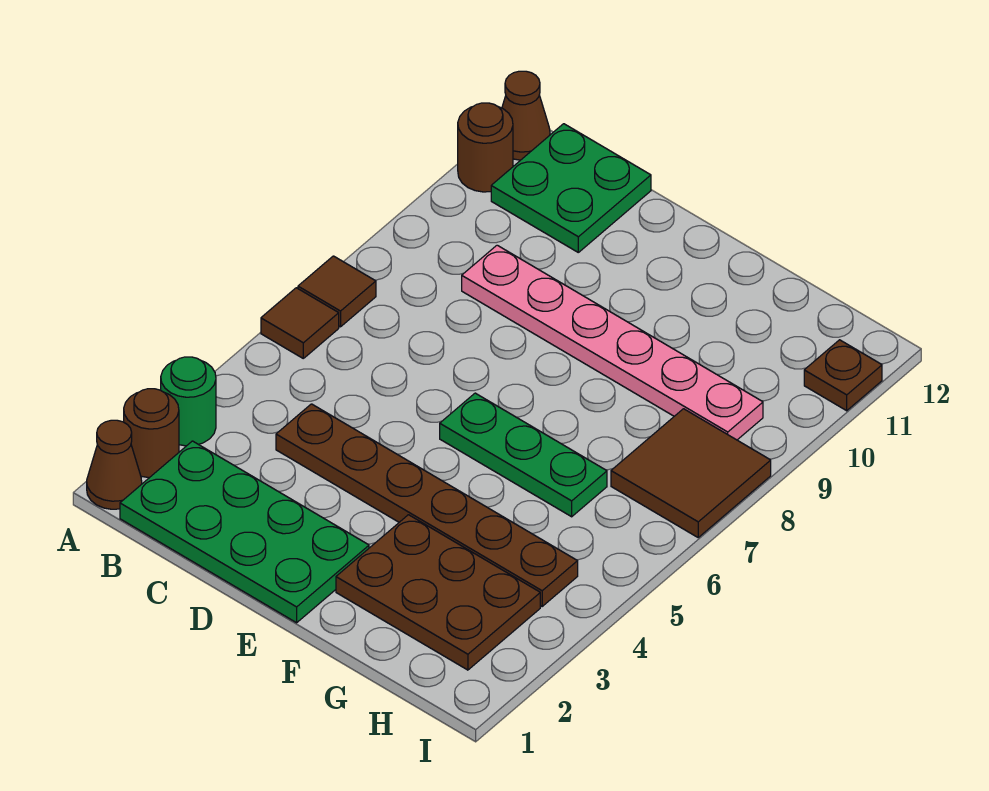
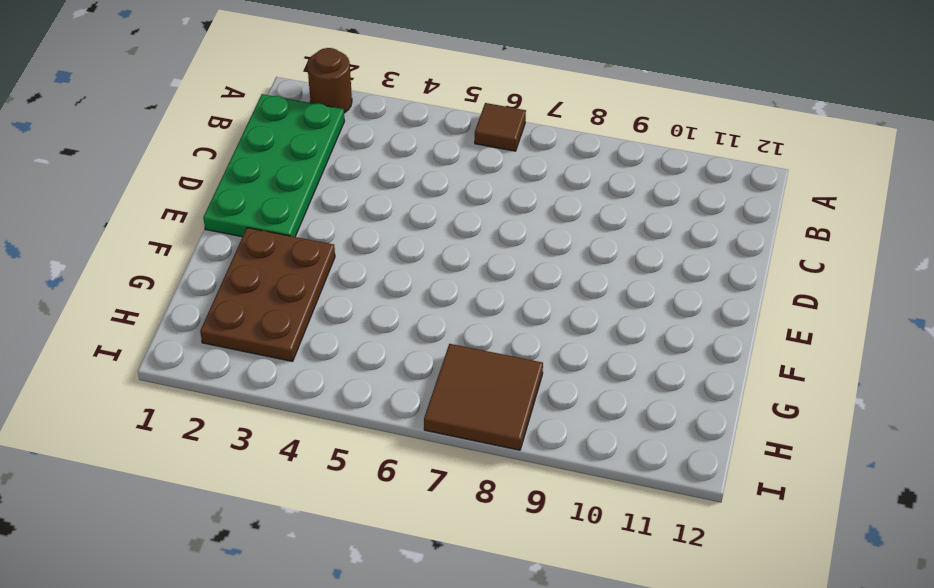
none -> brown 1x1 cone [87,420,142,509]
none -> green 1x1 round brick [161,357,216,446]
none -> brown 1x1 tile [298,256,376,327]

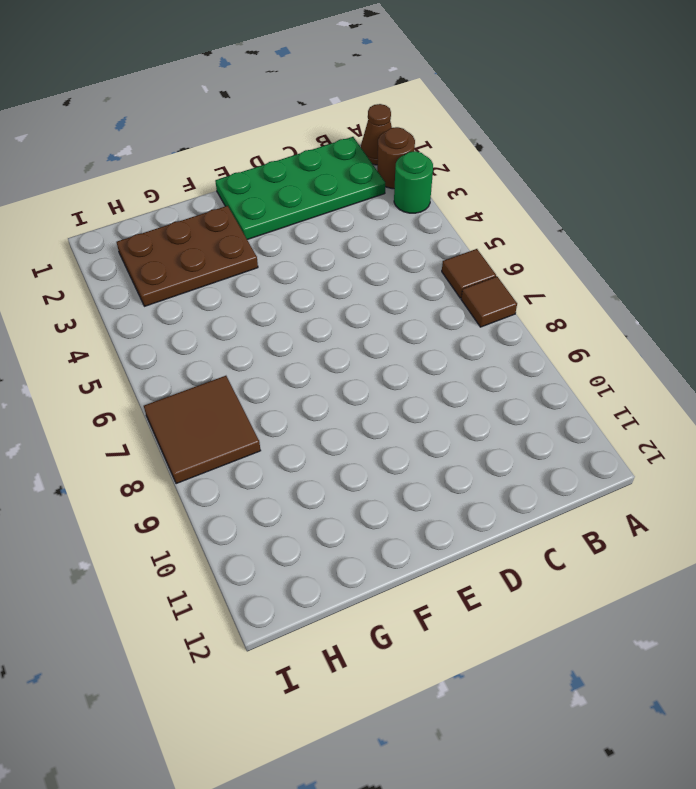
none -> brown 1x1 round brick [458,103,513,192]
none -> brown 1x1 cone [502,71,550,160]
none -> green 2x2 plate [491,124,651,252]

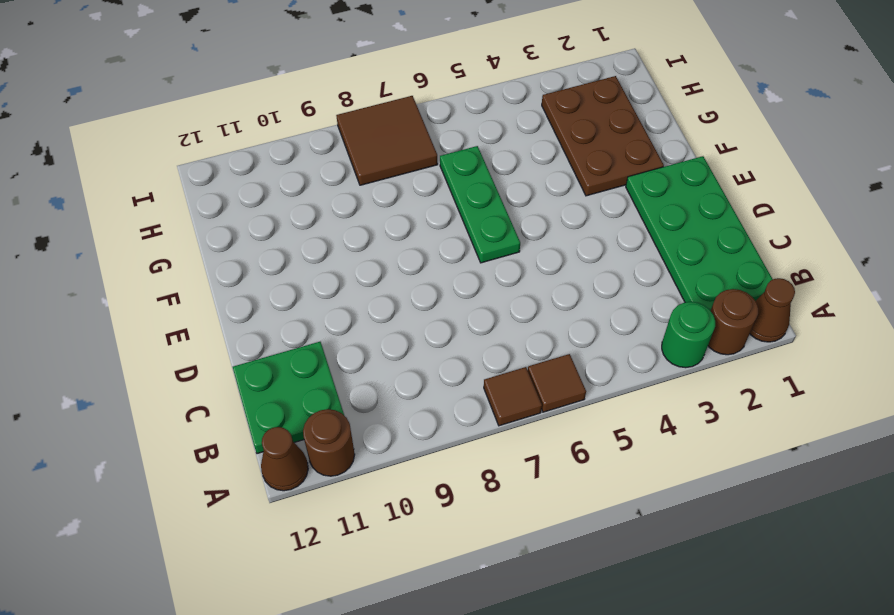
none -> brown 1x6 plate [276,404,578,606]
none -> pink 1x6 plate [462,245,763,440]
none -> brown 1x1 plate [804,340,882,411]

